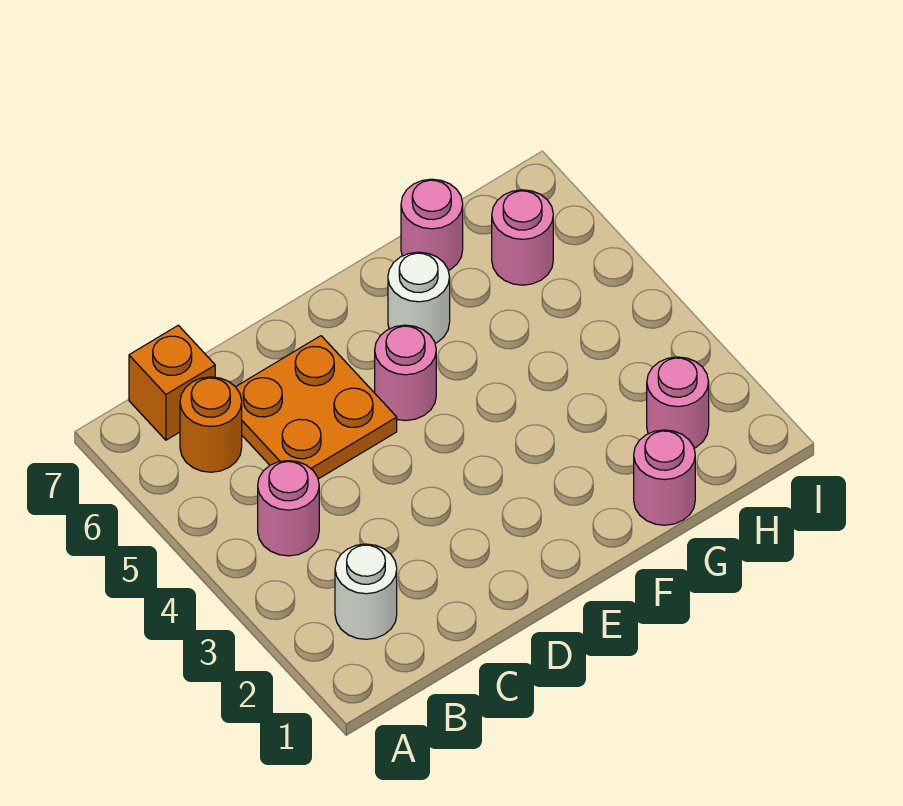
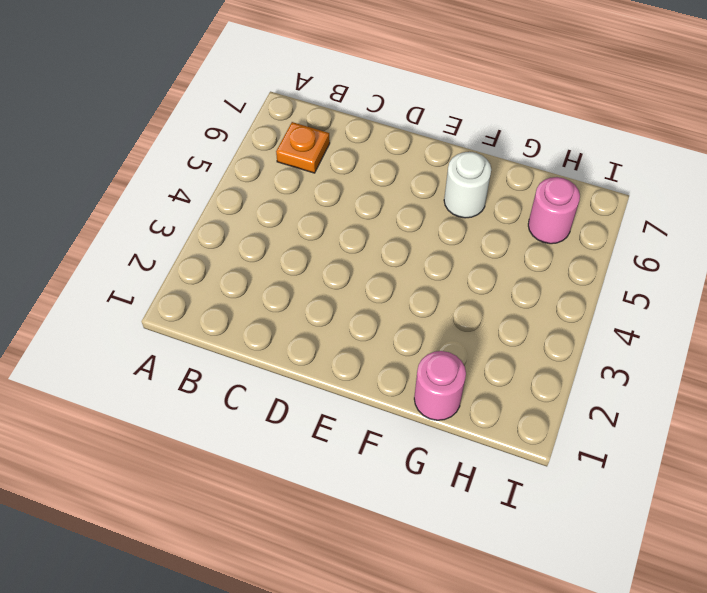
orange 1x1 plate [276,122,330,173] -> orange 1x1 round brick [180,377,242,472]
none -> white 1x1 round brick [335,544,397,639]
none -> pink 1x1 round brick [258,461,319,556]

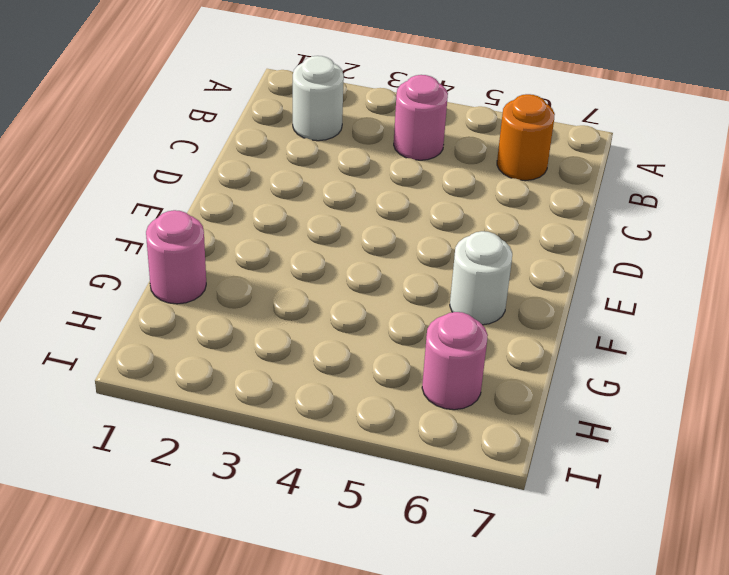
none -> orange 1x1 brick [129,325,215,440]
none -> orange 2x2 plate [236,336,397,479]

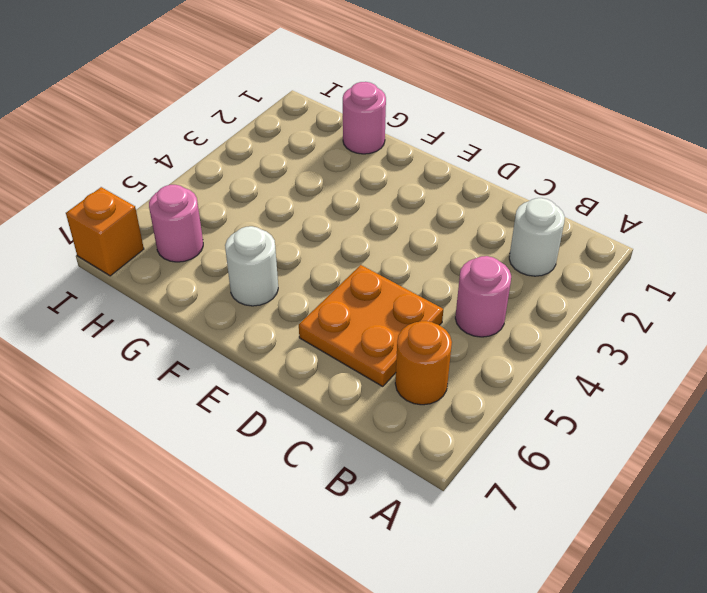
orange 1x1 brick [66,187,144,276] -> orange 1x1 brick moved to [129,325,215,440]
none -> pink 1x1 round brick [375,325,436,421]
none -> pink 1x1 round brick [401,179,463,270]

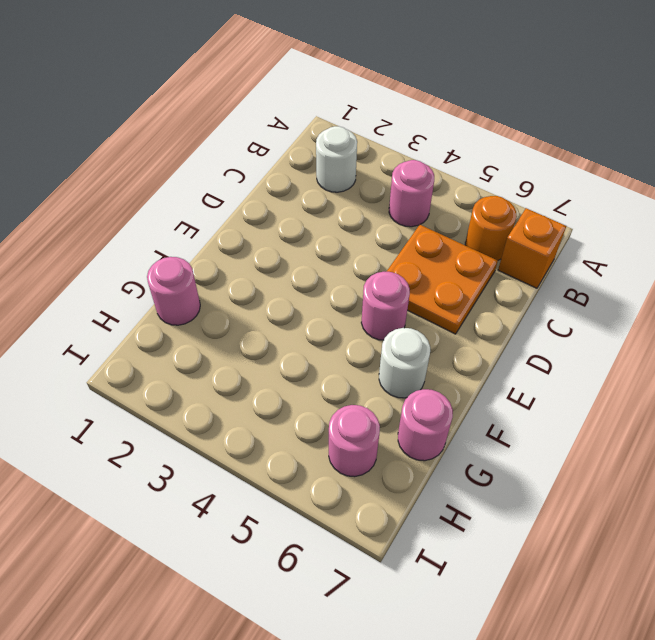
none -> pink 1x1 round brick [647,357,709,448]

